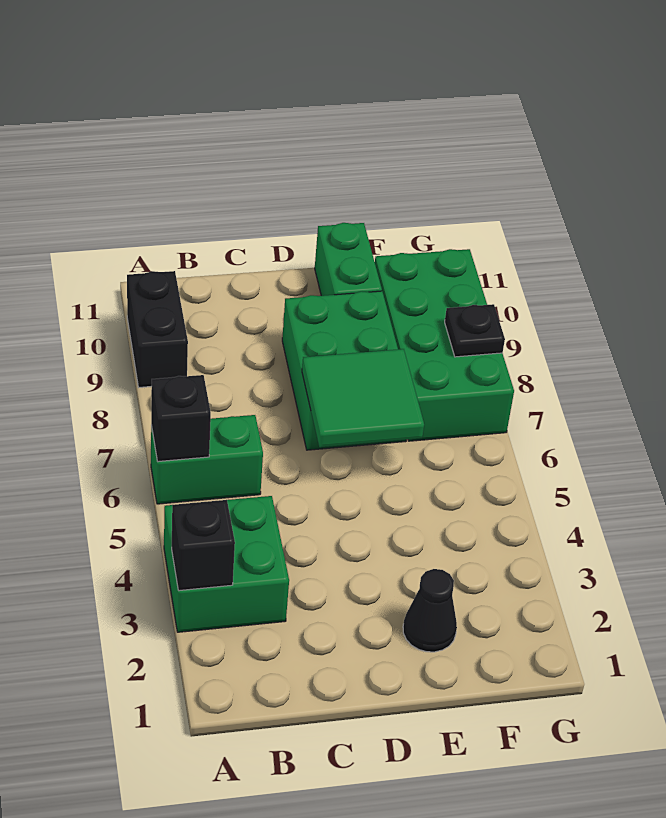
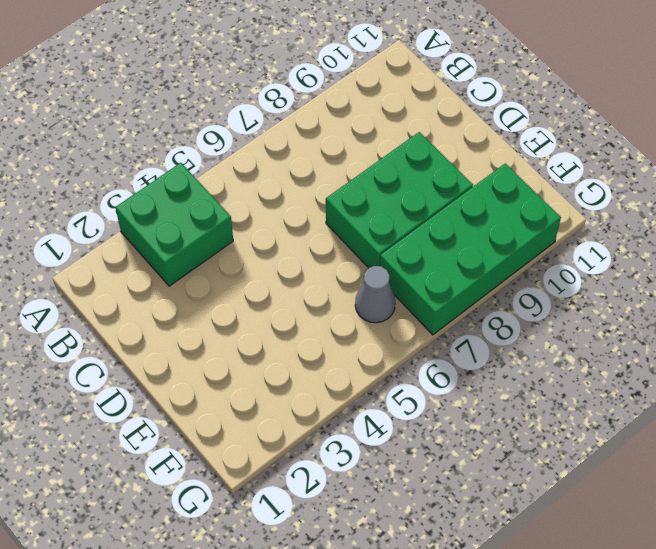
grey 1x1 cone [355,266,395,323] -> none
none -> green 1x2 brick [151,415,263,504]
none -> black 1x2 brick [127,271,188,387]

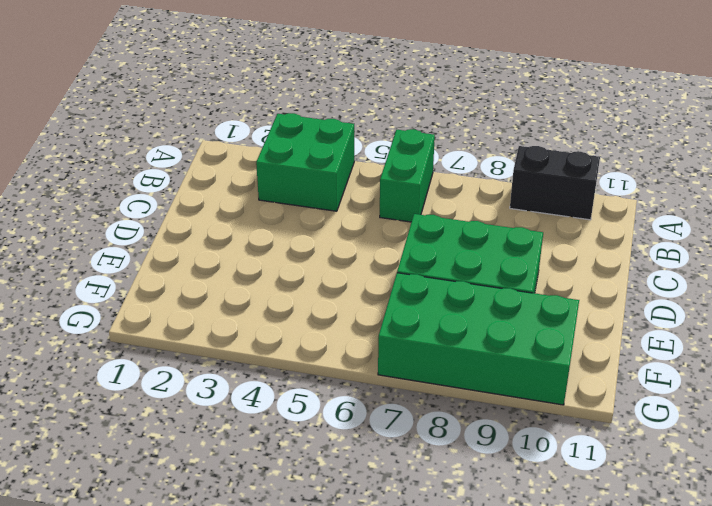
none -> black 1x1 cone [403,569,457,652]
none -> green 1x2 brick [315,223,382,296]

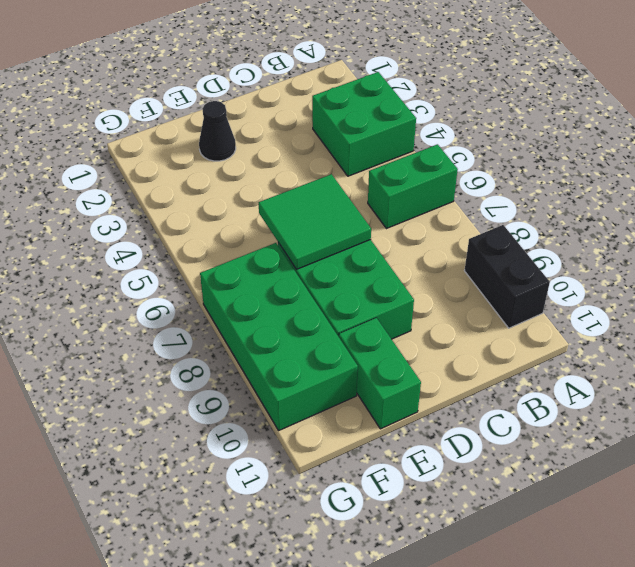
none -> black 1x1 brick [172,500,235,591]
none -> black 1x1 brick [151,375,211,462]

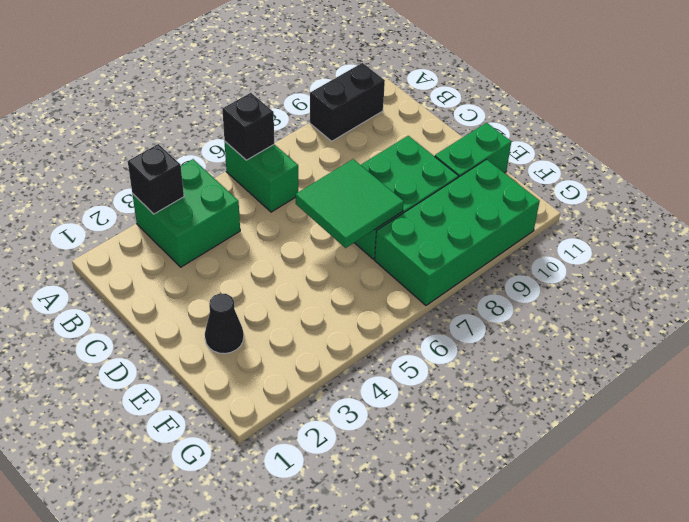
none -> black 1x1 plate [445,304,505,357]

